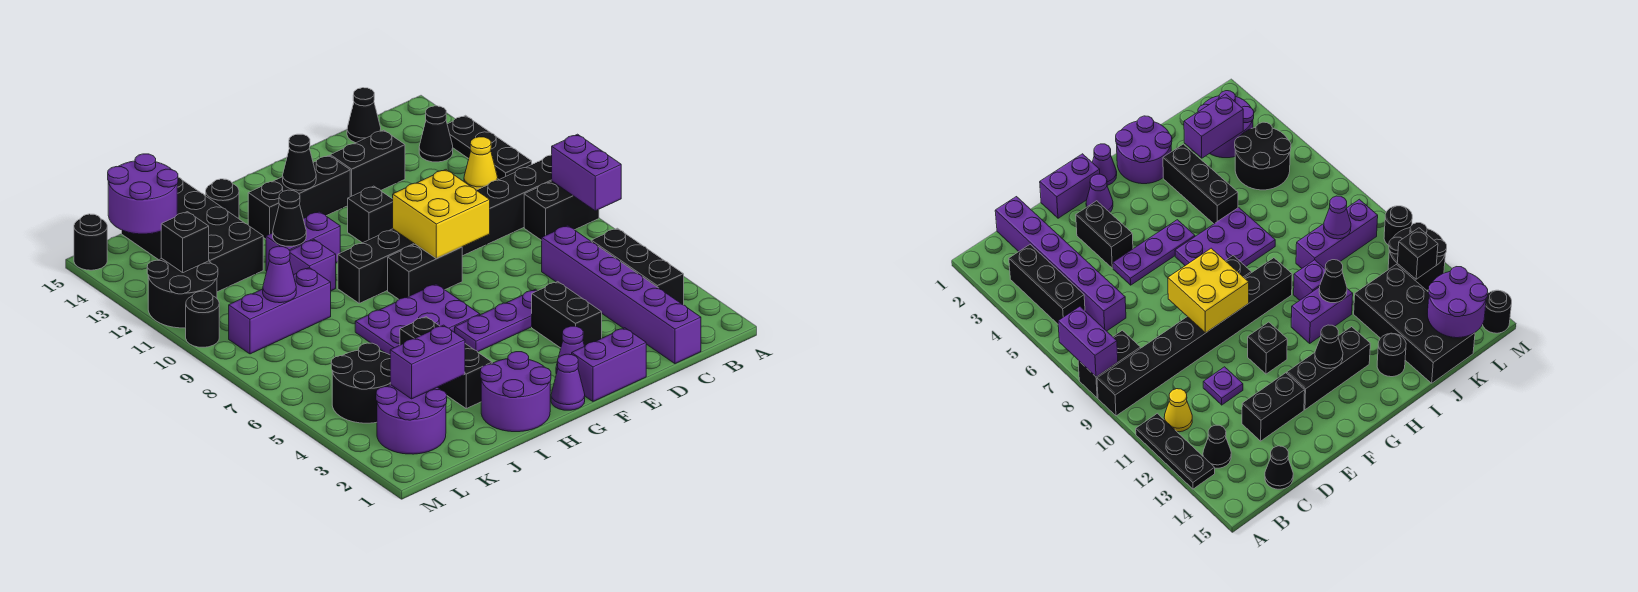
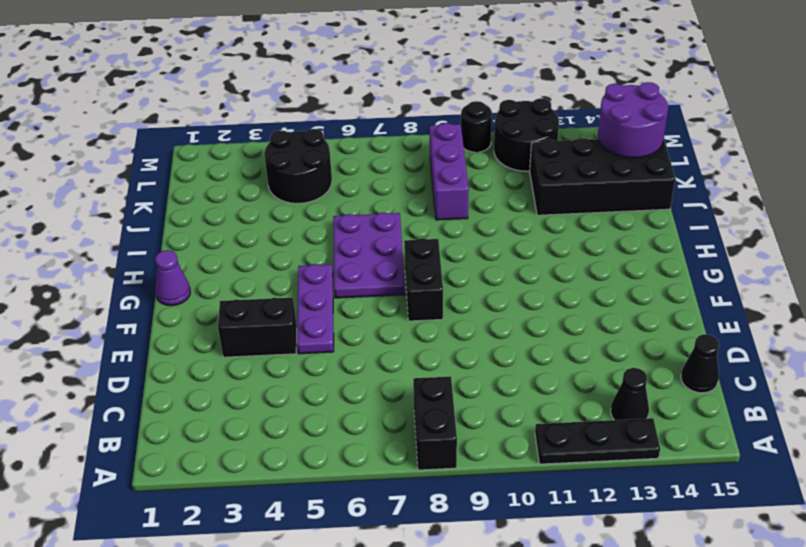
none -> black 1x8 brick [338,155,552,303]
none -> black 1x3 brick [591,228,684,305]
none -> yellow 1x1 cone [464,137,498,190]
none -> purple 1x6 brick [542,225,701,364]

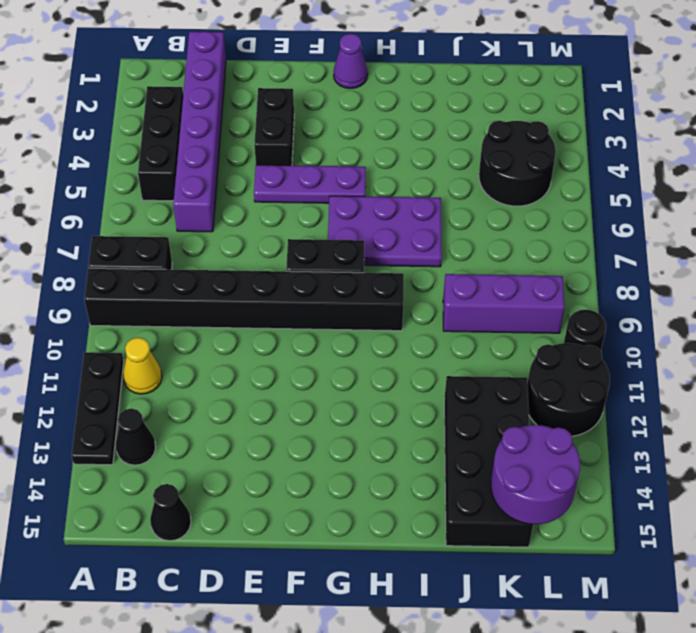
none -> purple 1x1 plate [1203,367,1243,405]
none -> black 1x2 brick [330,130,405,197]
none -> purple 1x2 brick [572,328,646,401]
none -> purple 1x1 cone [556,326,584,374]

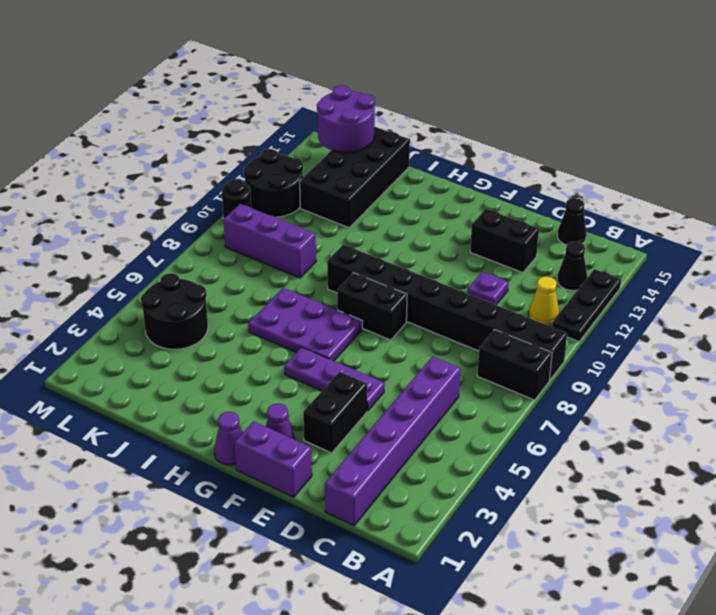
none -> black 1x3 brick [591,228,684,305]
none -> black 1x1 brick [348,186,393,243]
none -> black 1x3 brick [248,156,350,239]
none -> purple 2x2 round brick [480,352,551,432]

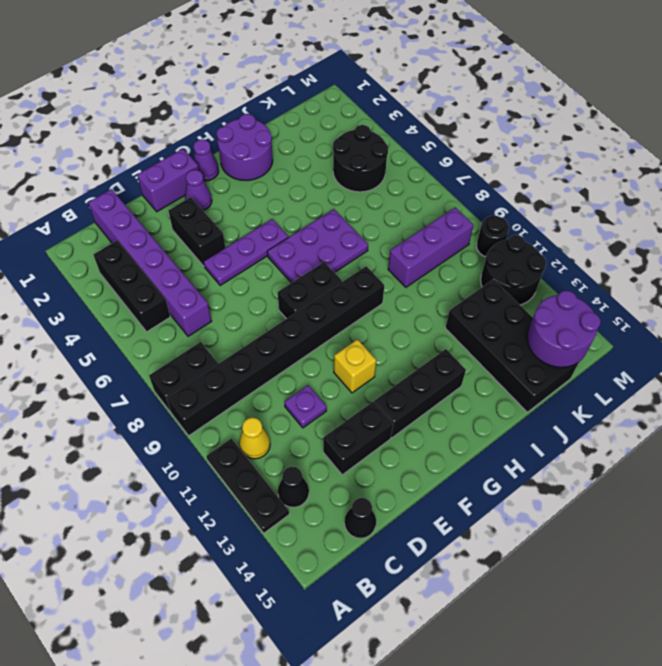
yellow 1x1 brick [334,339,376,393] -> black 1x1 brick [348,186,393,243]
none -> purple 1x2 brick [266,212,340,271]
none -> black 1x3 brick [400,317,492,408]
none -> purple 1x1 brick [290,240,336,291]
none -> black 1x1 round brick [206,179,239,219]

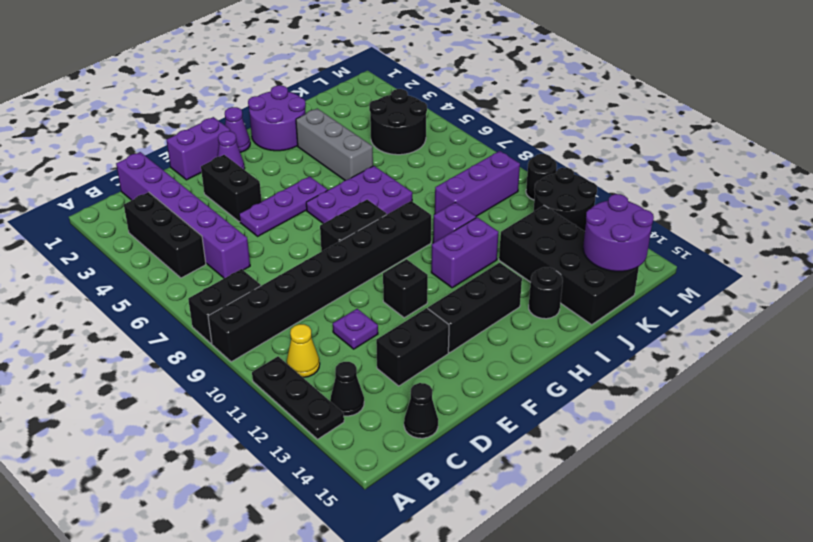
grey 1x3 brick [296,109,373,180] -> black 1x3 brick [400,317,492,408]
none -> purple 2x2 round brick [376,385,447,454]
none -> black 1x1 round brick [74,214,107,270]
none -> purple 1x2 brick [552,134,621,211]
none -> yellow 2x2 brick [393,170,490,258]

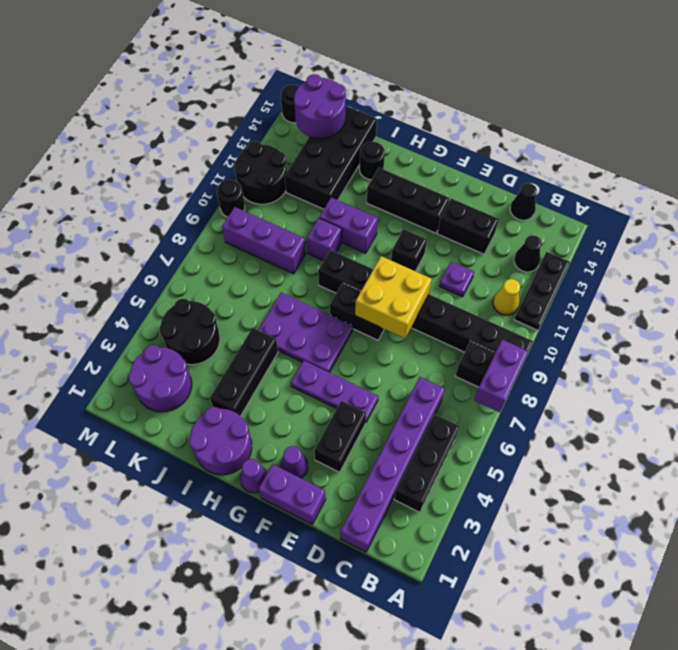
none -> black 1x1 cone [283,134,316,190]
none -> black 1x1 cone [273,190,306,246]
none -> purple 1x2 brick [390,325,465,399]
none -> purple 1x1 cone [263,246,296,303]

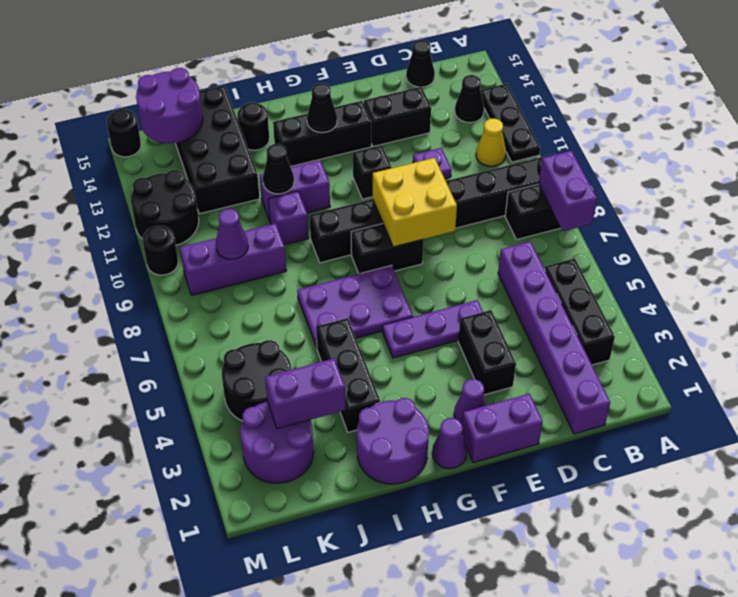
none -> black 1x1 brick [161,212,209,273]

